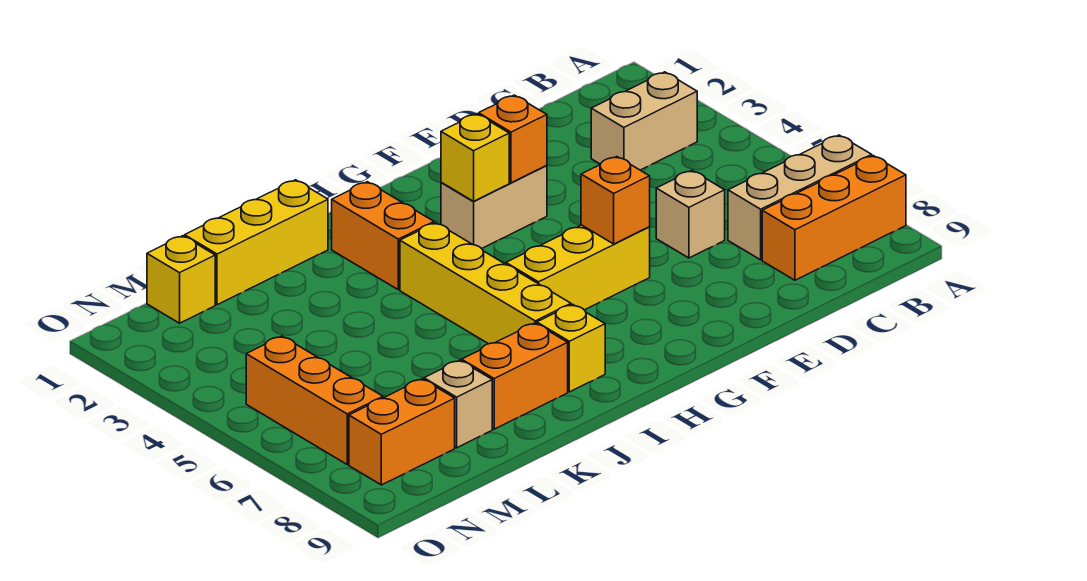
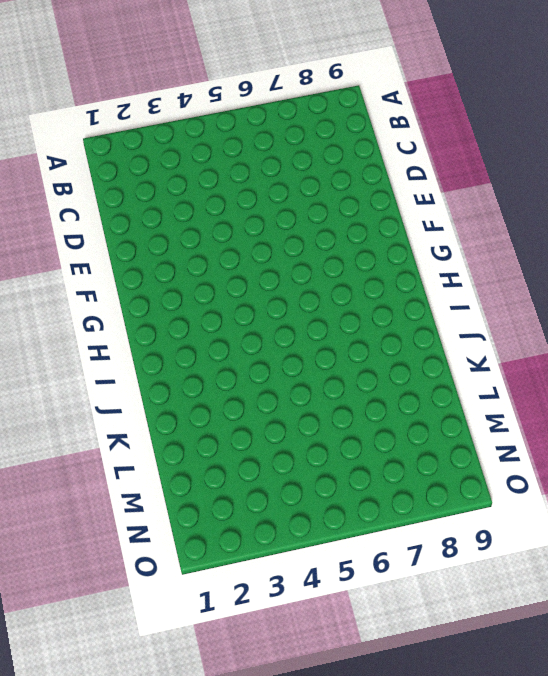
none -> tan 1x3 brick [728,135,872,260]
none -> orange 1x3 brick [762,156,906,280]
none -> tan 1x2 brick [591,72,697,170]

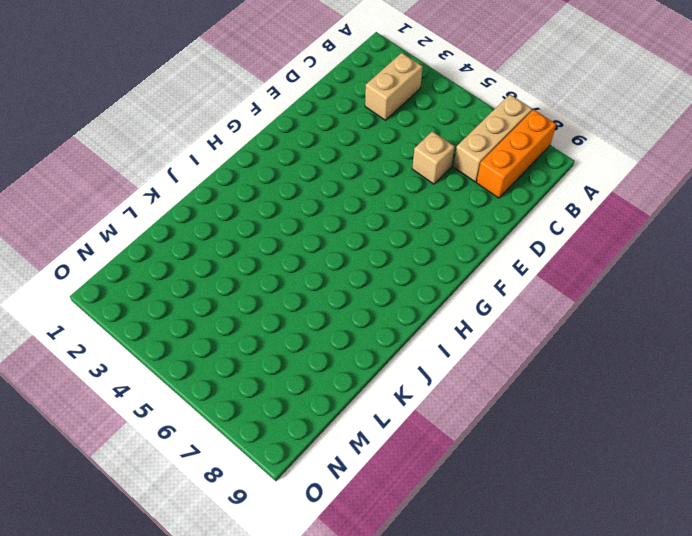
none -> tan 1x2 brick [441,166,547,249]
none -> yellow 1x3 brick [506,225,650,310]
none -> orange 1x2 brick [332,182,434,290]

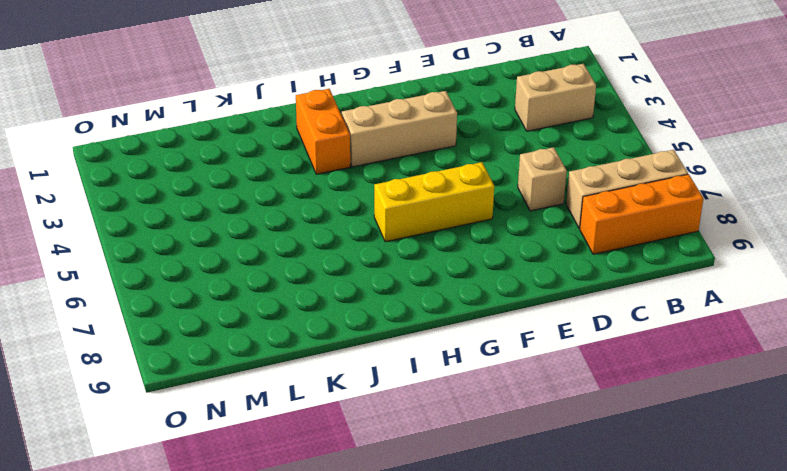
tan 1x3 brick [342,91,457,167] -> tan 1x2 brick [441,166,547,249]
none -> yellow 1x4 brick [400,223,571,344]
none -> yellow 1x1 brick [537,304,605,392]
none -> yellow 1x3 brick [185,180,328,305]

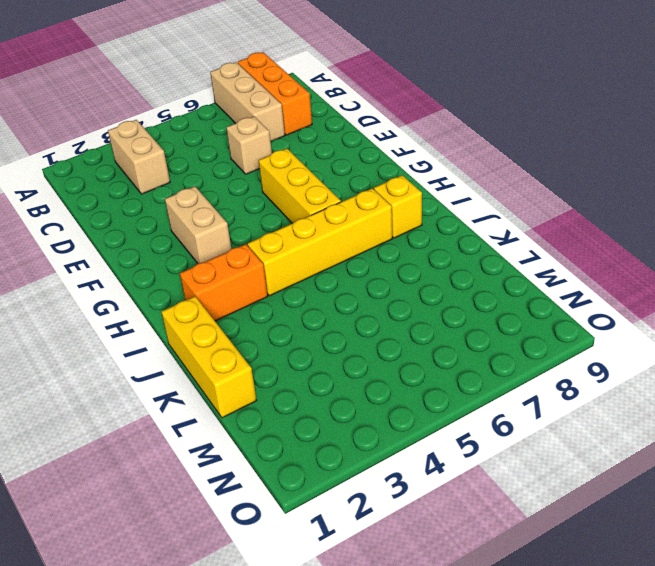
none -> orange 1x2 brick [462,323,568,429]
none -> tan 1x1 brick [424,360,492,448]
none -> yellow 1x1 brick [147,236,215,323]

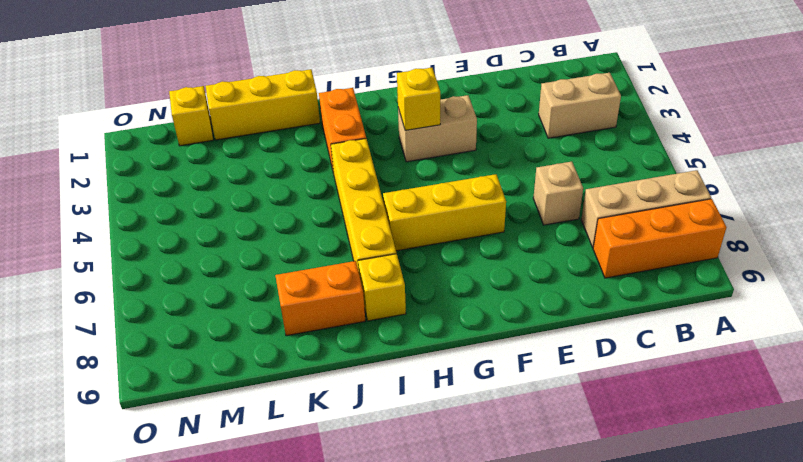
none -> tan 1x1 brick [424,360,492,448]
none -> orange 1x2 brick [349,379,455,485]
none -> orange 1x3 brick [246,336,383,464]

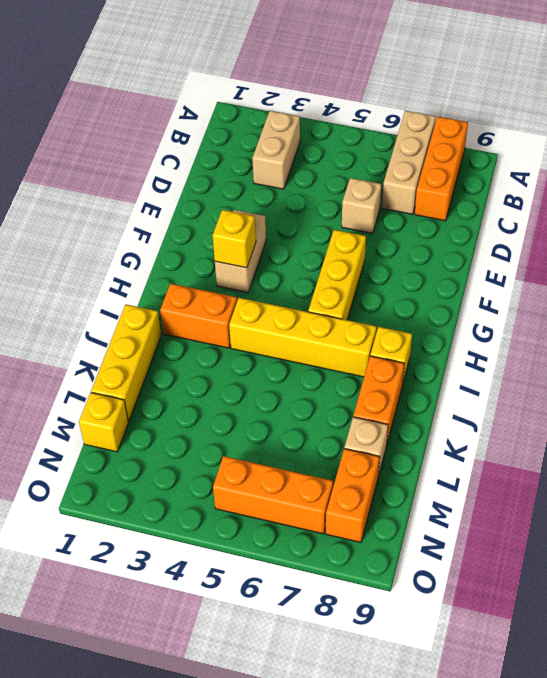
none -> orange 1x1 brick [479,95,547,183]
none -> orange 1x1 brick [581,157,650,244]

